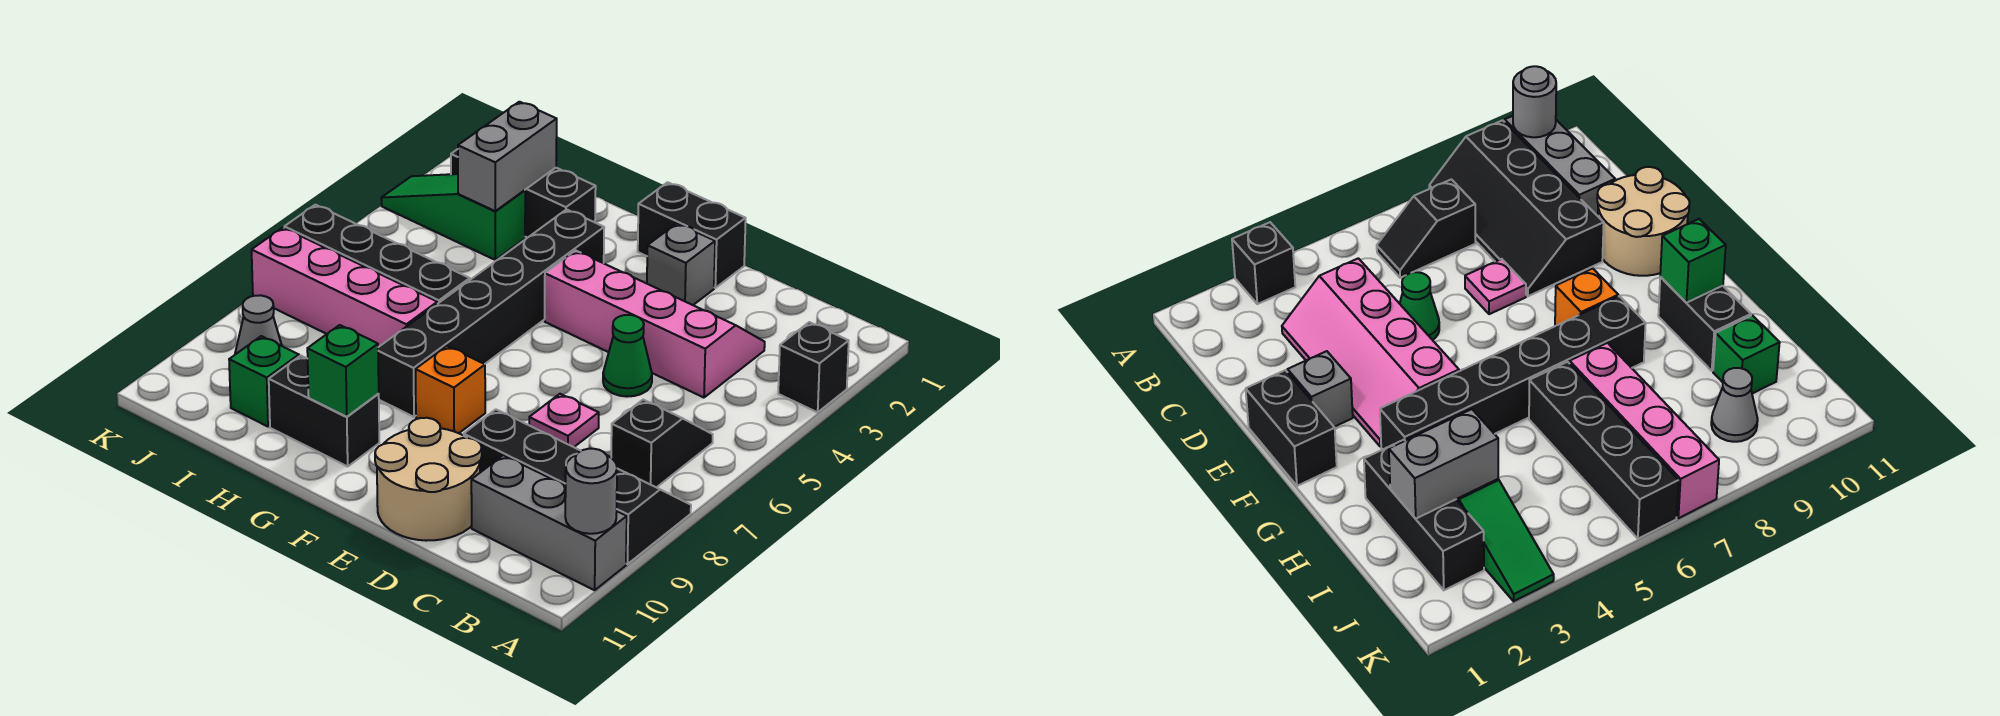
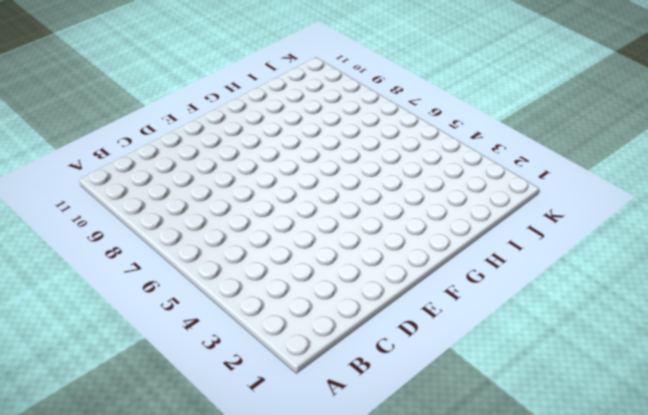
none -> black 1x1 brick [778,322,849,412]
none -> black 2x4 slope [464,409,691,564]
none -> grey 1x3 brick [471,455,627,590]

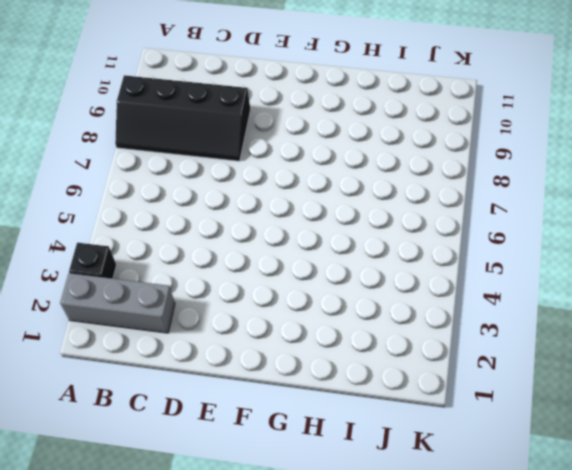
grey 1x3 brick [60,273,175,333] -> grey 1x3 brick moved to [471,455,627,590]
none -> black 1x2 slope [611,400,713,488]
none -> pink 2x4 slope [545,250,765,398]
none -> green 1x1 cone [603,315,652,397]

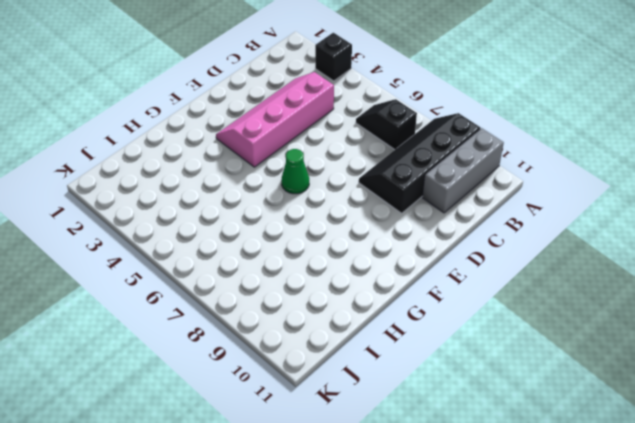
green 1x1 cone [281,149,309,194] -> green 1x1 cone moved to [603,315,652,397]
none -> pink 1x1 plate [529,394,599,447]
none -> tan 2x2 round brick [375,418,482,541]
none -> black 1x2 brick [638,182,746,288]

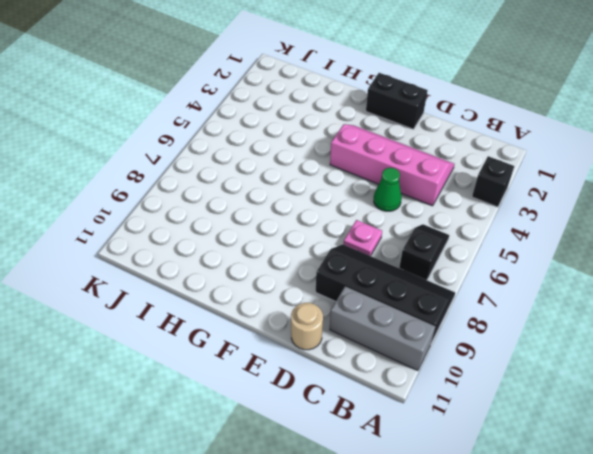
tan 1x1 round brick [291,303,323,350] -> tan 2x2 round brick [375,418,482,541]
none -> grey 1x1 brick [647,223,715,305]
none -> orange 1x1 brick [415,346,485,433]
none -> black 1x6 brick [378,210,604,417]

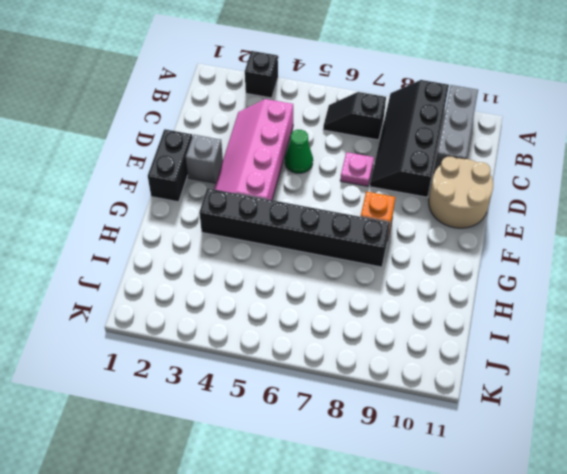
none -> black 1x2 brick [269,356,379,466]
none -> black 1x3 brick [451,149,596,238]
none -> black 1x4 brick [284,205,470,304]

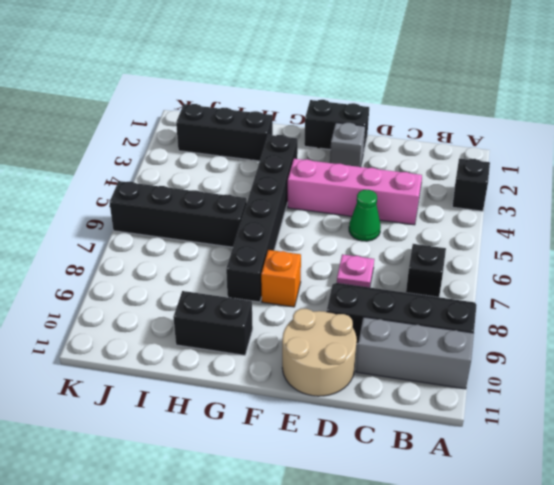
none -> pink 1x4 brick [252,228,437,347]
none -> green 1x3 slope [381,174,525,260]
none -> green 1x1 brick [229,336,299,427]

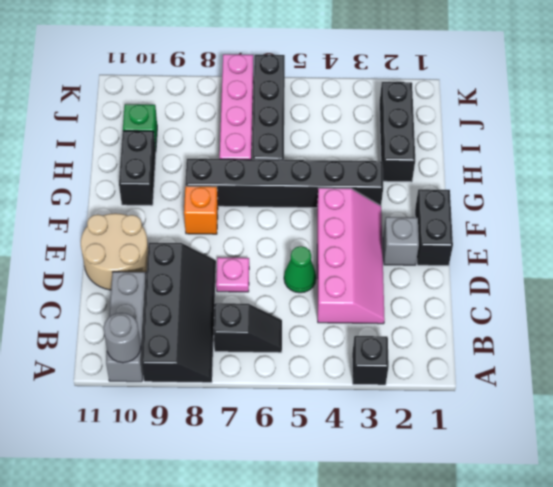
none -> green 1x3 slope [381,174,525,260]
none -> grey 1x1 cone [235,295,282,354]
none -> green 1x1 brick [307,325,379,417]

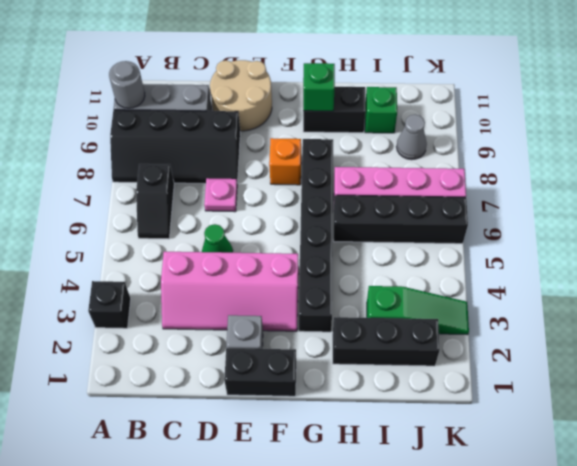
none -> grey 1x2 brick [458,102,557,211]

